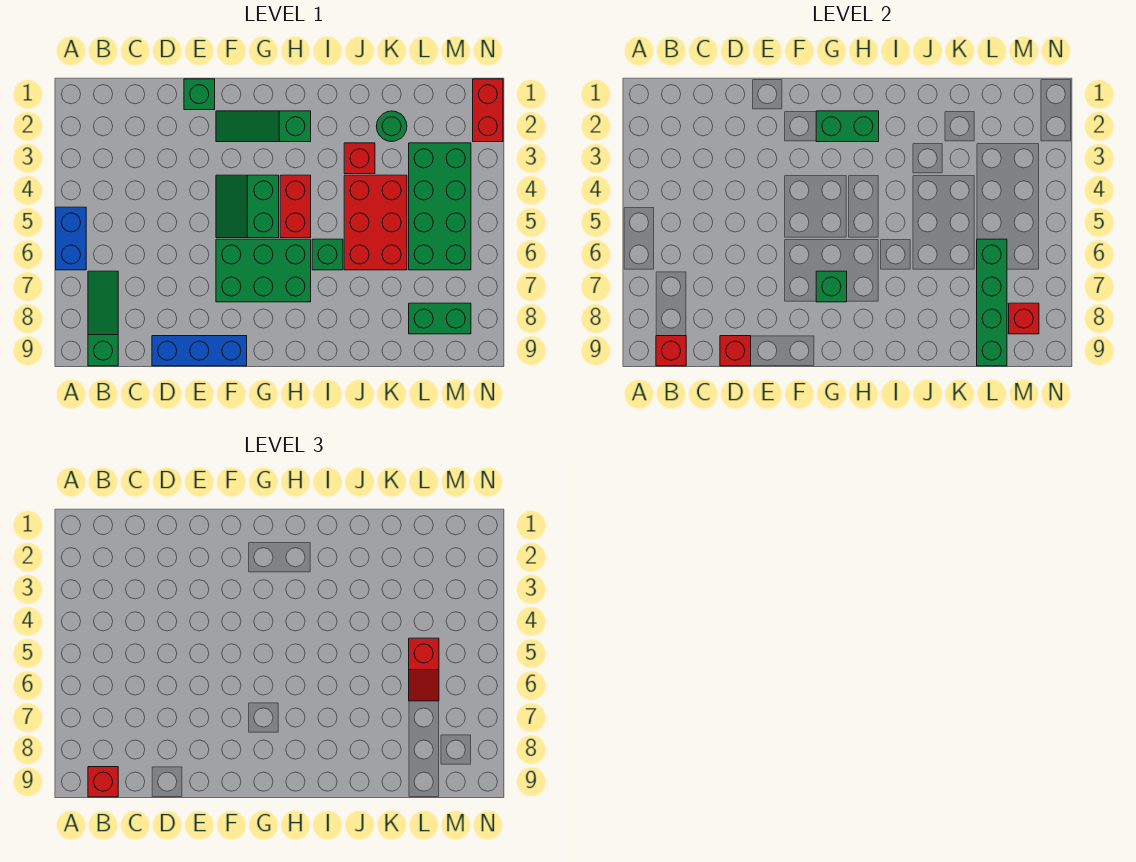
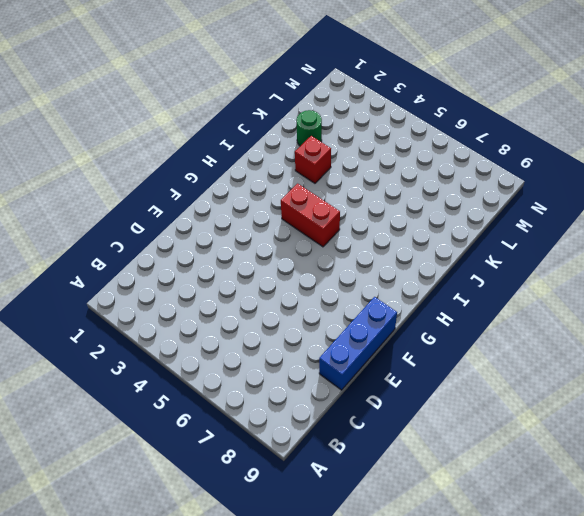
none -> blue 1x2 brick [56,207,86,270]
none -> green 1x3 slope [88,271,118,366]
none -> green 1x1 brick [184,79,215,110]

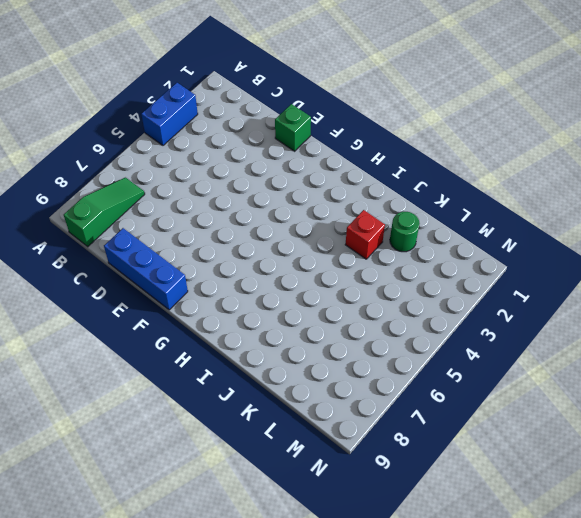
blue 1x2 brick [141,83,198,145] -> blue 1x2 brick moved to [56,207,86,270]
none -> green 1x3 slope [216,111,311,142]
none -> green 2x2 slope [216,175,279,238]
none -> green 2x3 brick [216,239,311,302]

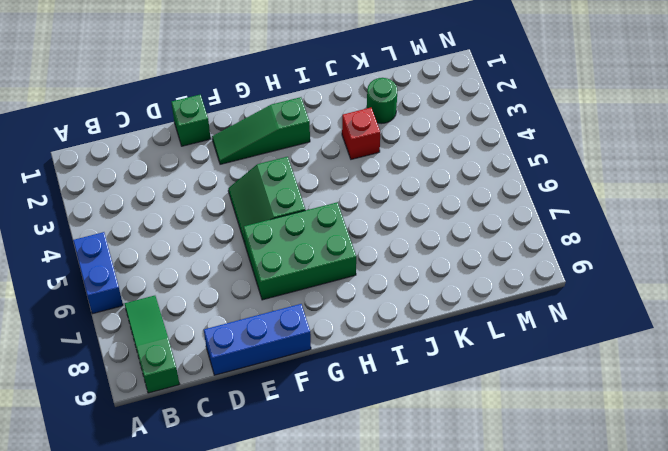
none -> red 1x2 brick [280,175,311,238]
none -> green 1x1 brick [312,239,343,270]
none -> red 2x3 brick [344,175,407,270]

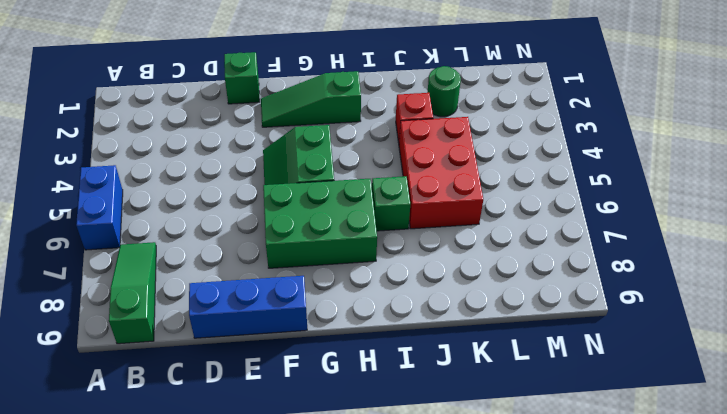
none -> red 1x2 brick [280,175,311,238]
none -> green 2x4 brick [409,143,471,270]
none -> green 1x2 brick [409,303,471,334]

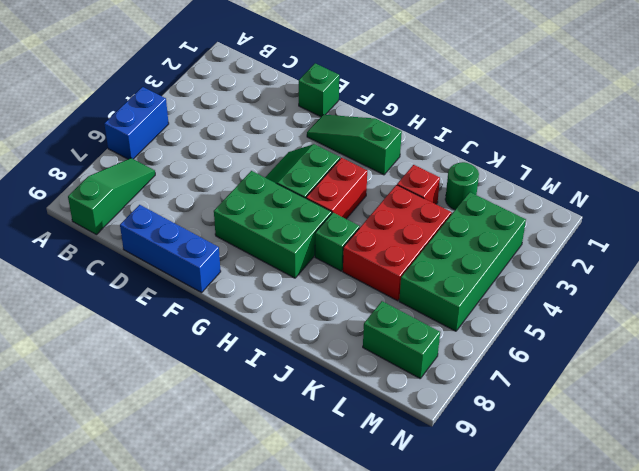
none -> red 1x2 brick [473,79,503,142]
none -> red 1x1 brick [656,336,686,366]
none -> red 1x1 brick [720,336,751,366]

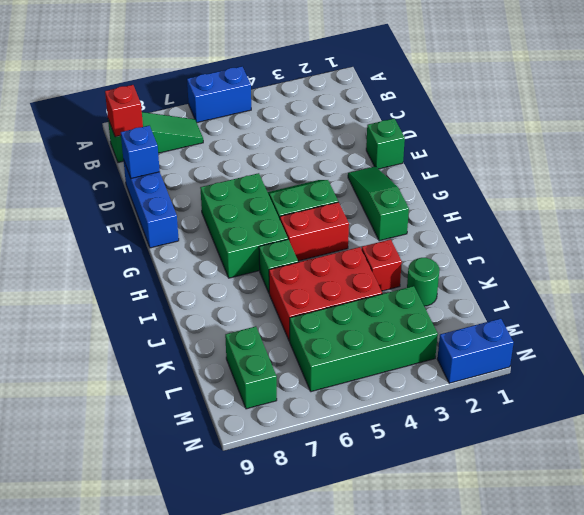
blue 1x1 brick [121,126,160,178] -> red 1x1 brick [720,336,751,366]
blue 1x2 brick [437,318,514,383] -> red 1x2 brick [473,79,503,142]
none -> green 1x2 brick [816,111,879,142]
none -> green 1x1 brick [816,271,847,302]
none -> green 1x4 brick [977,239,1007,366]

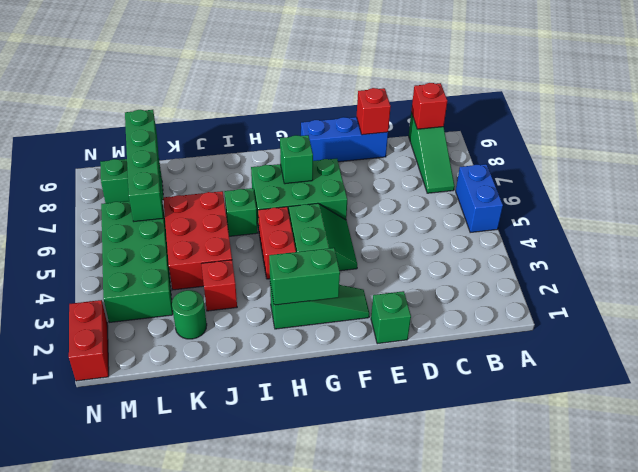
none -> red 1x1 brick [1009,303,1039,334]
none -> red 1x1 brick [88,767,118,797]
none -> red 1x2 slope [409,638,439,701]

